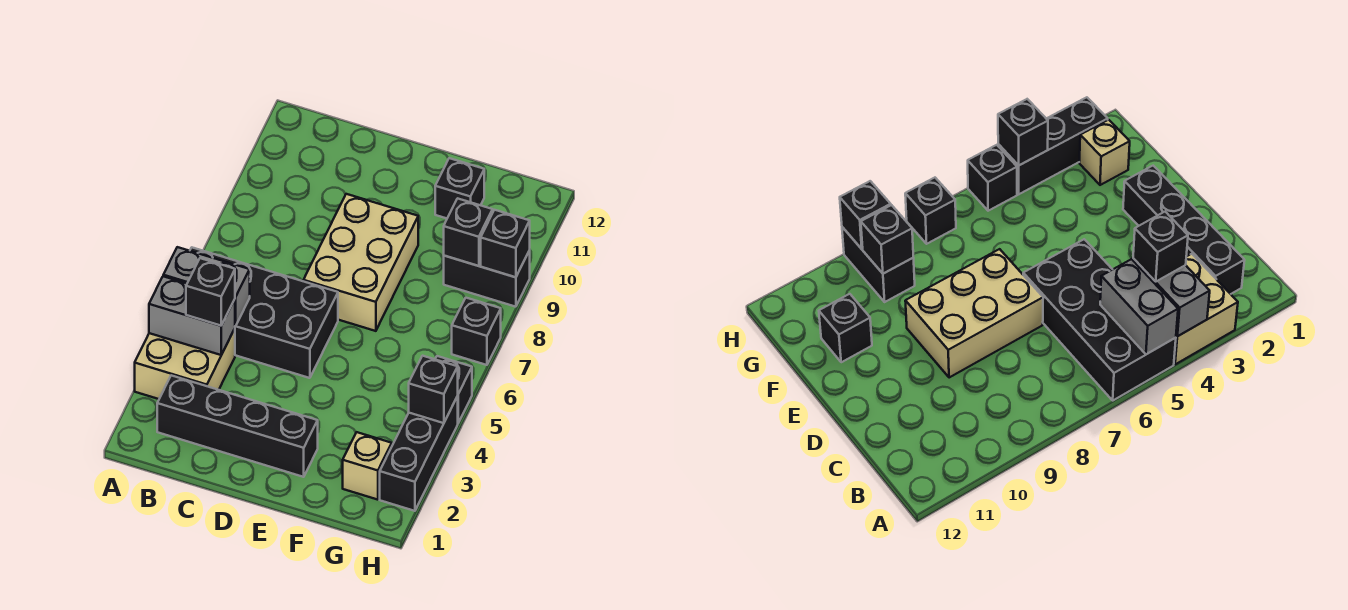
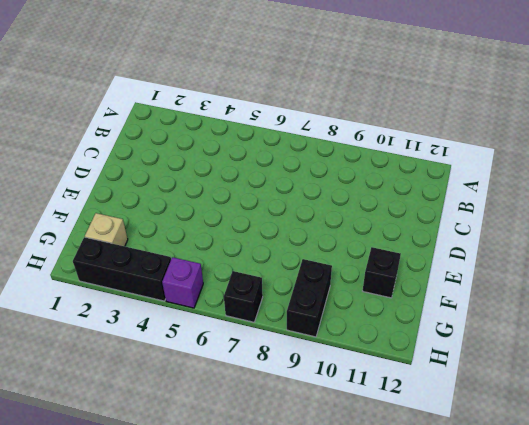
purple 1x1 brick [162,257,203,308] -> black 1x1 brick [435,356,472,423]
none -> tan 2x2 brick [135,329,235,399]
none -> black 2x4 brick [190,248,338,378]
none -> black 1x4 brick [157,375,318,477]

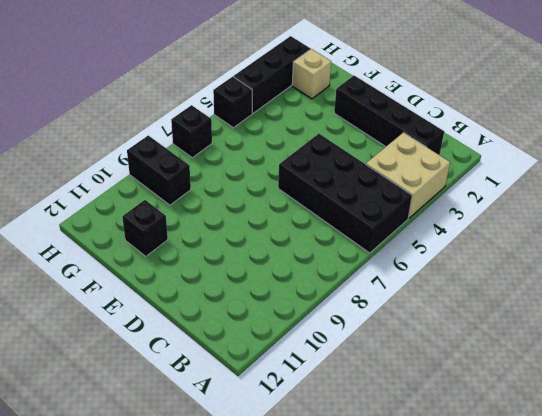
none -> tan 2x3 brick [303,194,418,331]
none -> grey 1x2 brick [149,276,235,355]
none -> grey 1x2 brick [163,247,250,326]

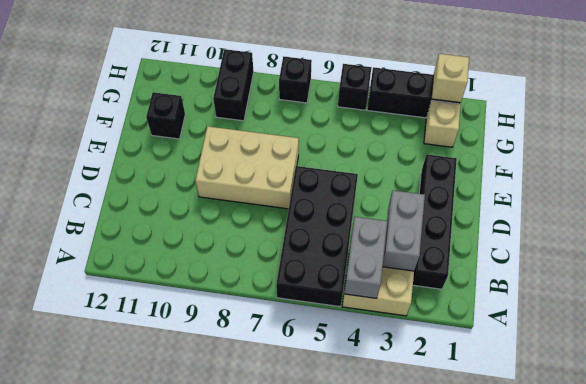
grey 1x2 brick [383,190,425,271] -> grey 1x2 brick moved to [163,247,250,326]
tan 1x1 brick [431,54,469,103] -> none
none -> black 1x1 brick [444,198,493,266]
none -> black 1x1 brick [409,356,458,423]
none -> black 1x1 brick [481,210,530,277]

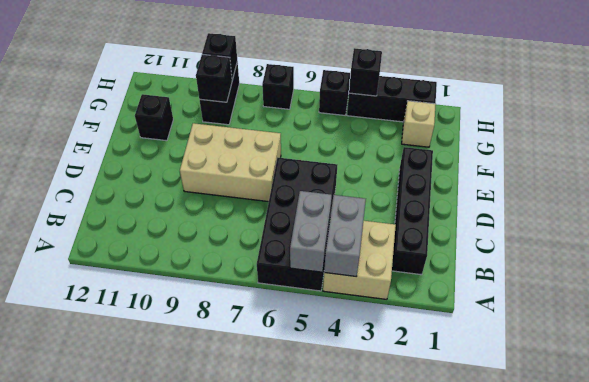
none -> black 1x1 brick [186,258,235,326]

